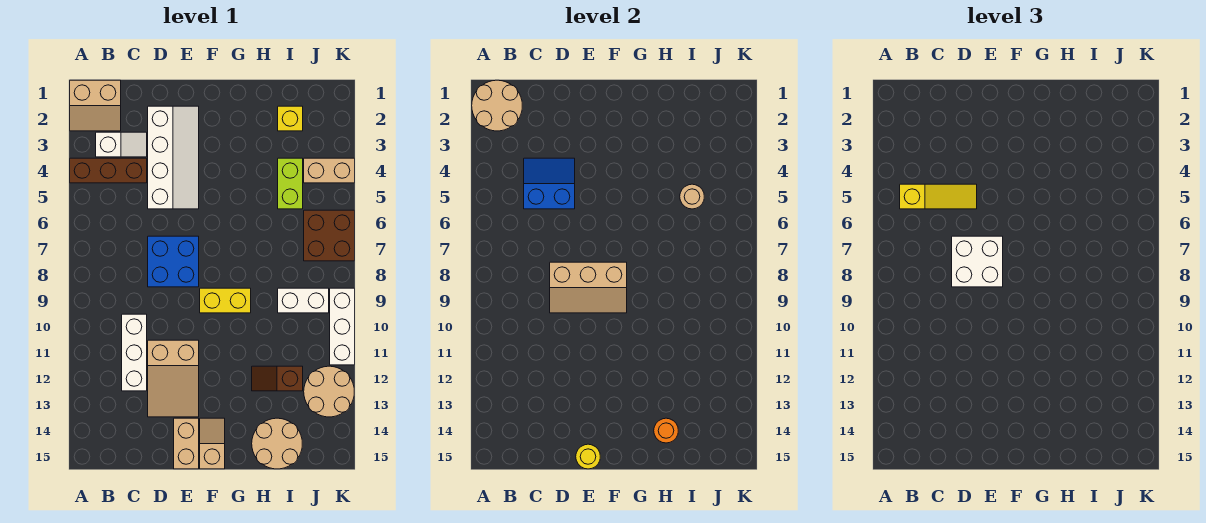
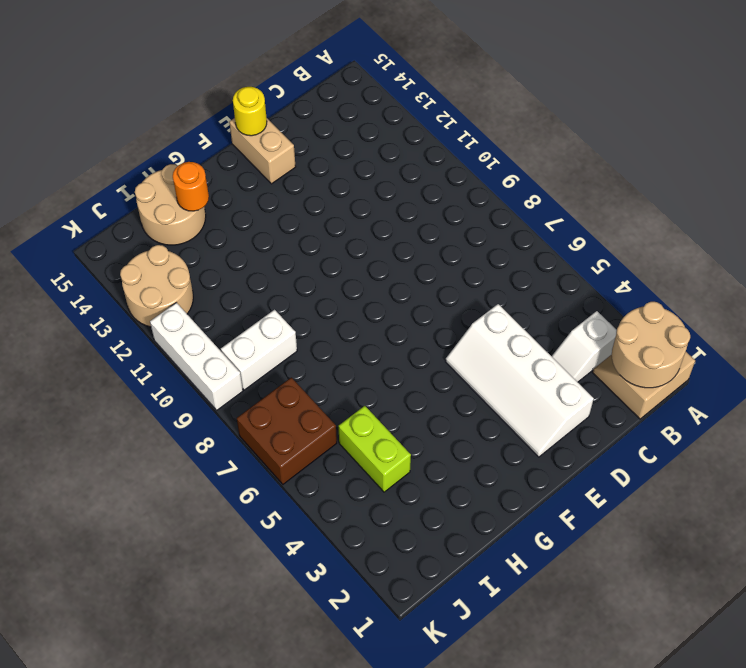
none -> brown 1x3 brick [70,158,147,183]
none -> white 1x3 brick [122,314,147,391]
none -> blue 2x2 brick [148,236,199,287]

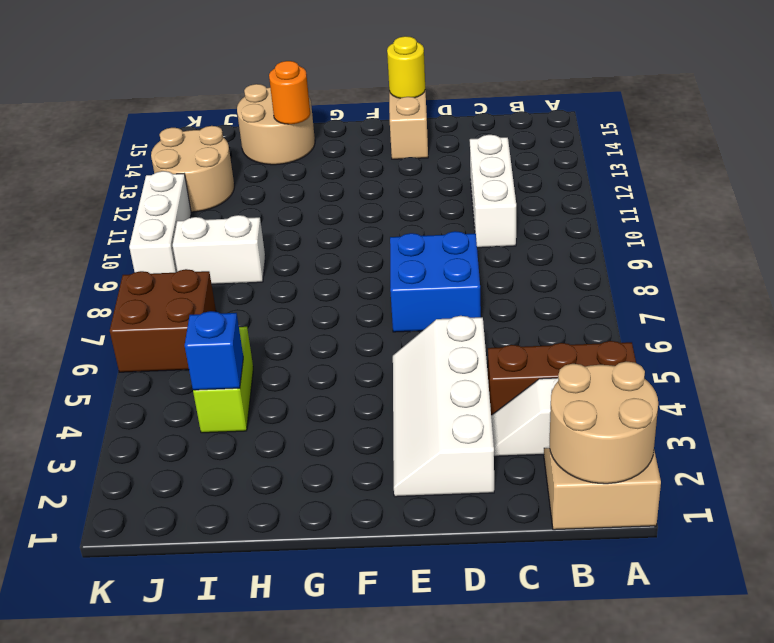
blue 1x1 brick [185,311,243,390] -> none
none -> tan 2x3 slope [148,340,199,417]
none -> yellow 1x2 brick [200,288,251,313]
none -> tan 1x2 slope [200,418,225,469]

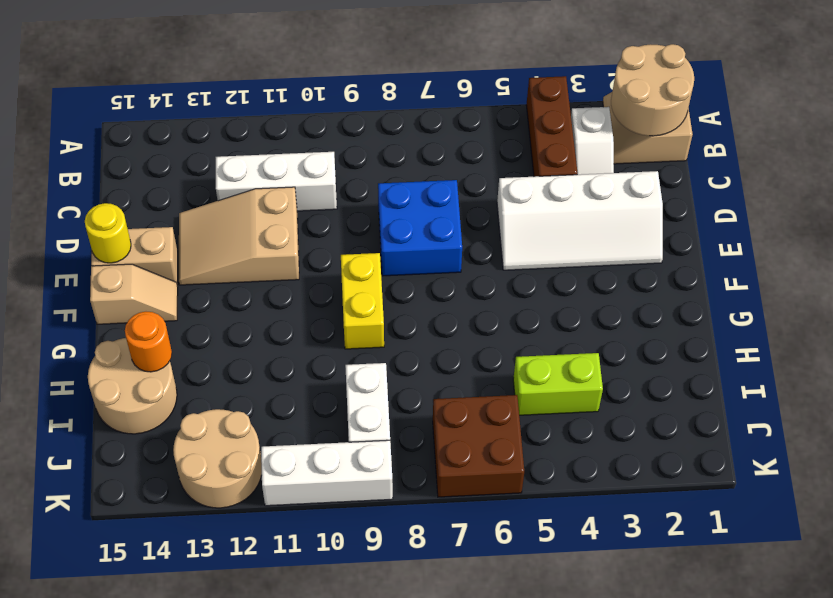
none -> brown 1x2 slope [252,366,303,391]
none -> yellow 1x1 brick [278,106,303,131]
none -> tan 1x2 brick [304,158,355,183]

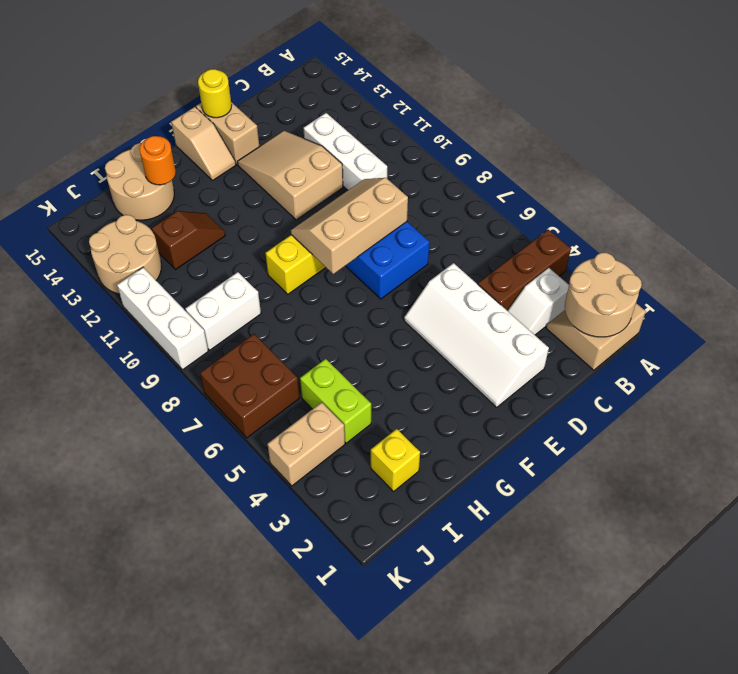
none -> blue 2x2 slope [524,158,575,209]
none -> tan 1x1 round brick [680,184,704,209]
none -> yellow 1x3 slope [900,184,977,209]

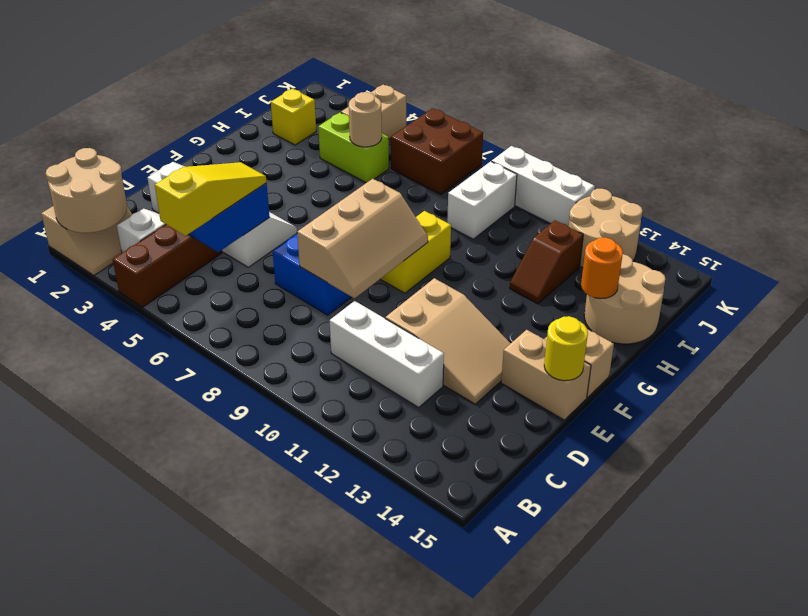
none -> white 2x2 brick [952,236,1003,287]

